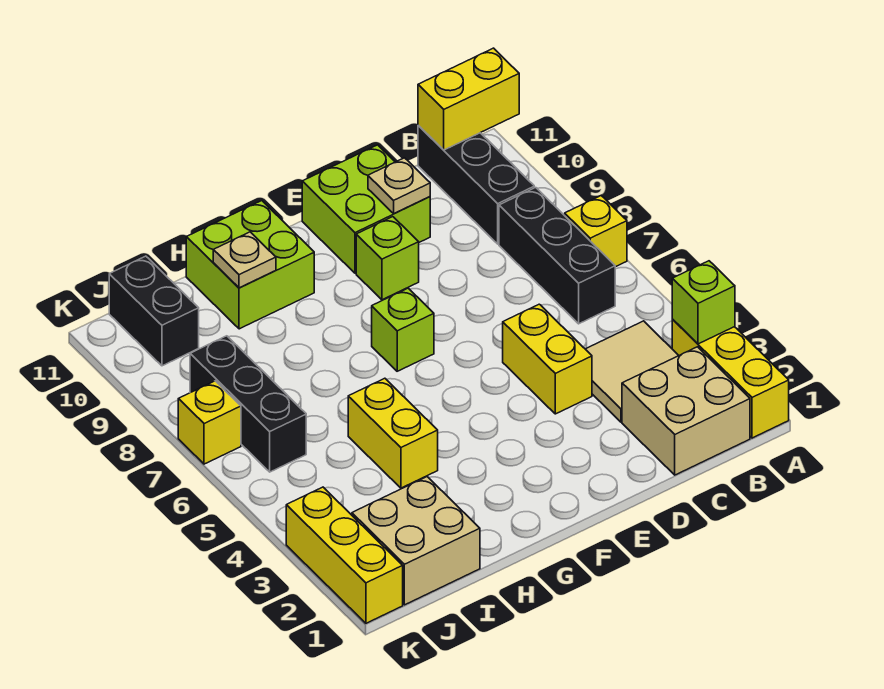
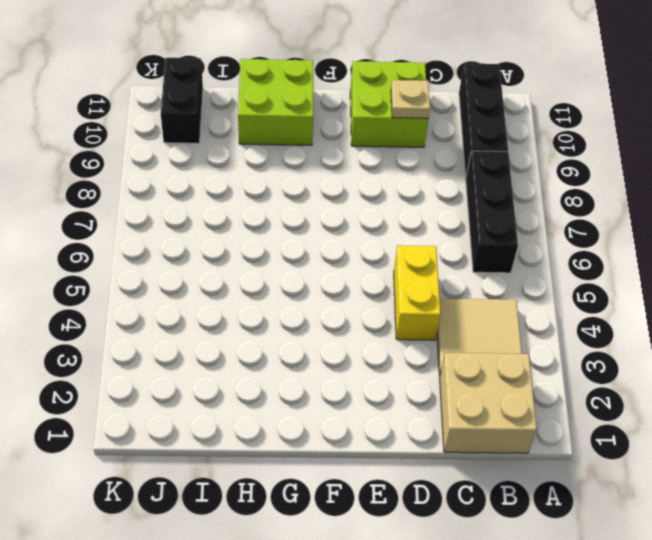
none -> yellow 1x3 brick [672,320,789,438]
none -> yellow 1x1 brick [565,196,627,267]
none -> lime 1x1 brick [356,217,419,300]

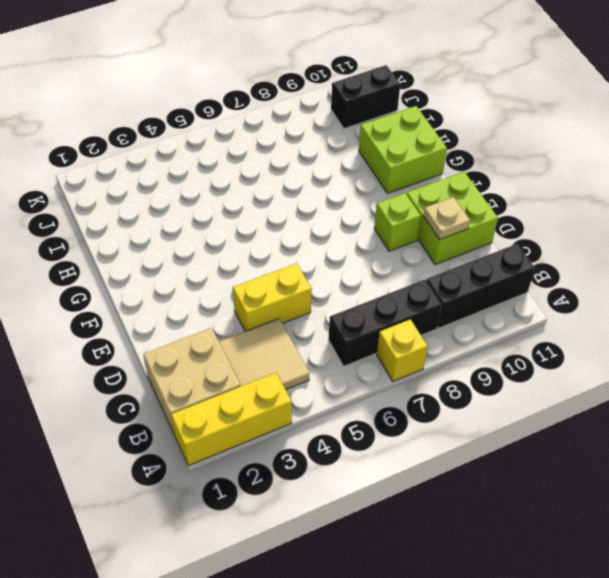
none -> lime 1x1 brick [372,288,434,371]
none -> yellow 1x2 brick [348,378,438,488]
none -> tan 2x2 brick [352,477,480,605]

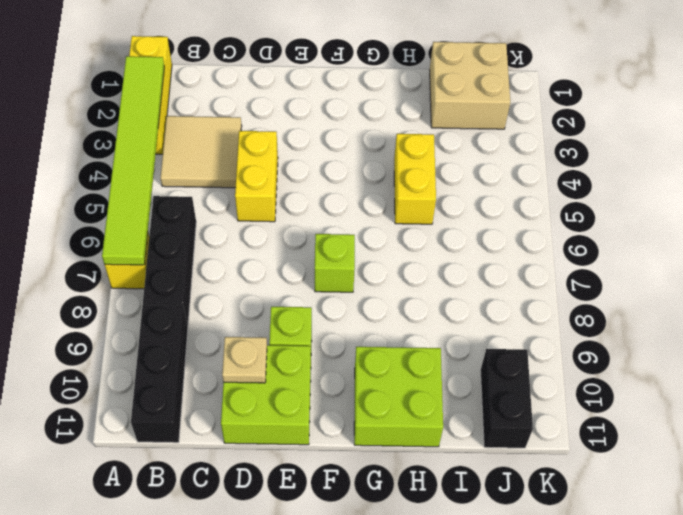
lime 1x6 tile [102,56,164,265] -> lime 1x1 brick [672,261,735,344]
none -> tan 2x2 brick [622,347,750,475]
none -> black 1x3 brick [190,336,306,472]
none -> yellow 1x3 brick [286,487,403,623]

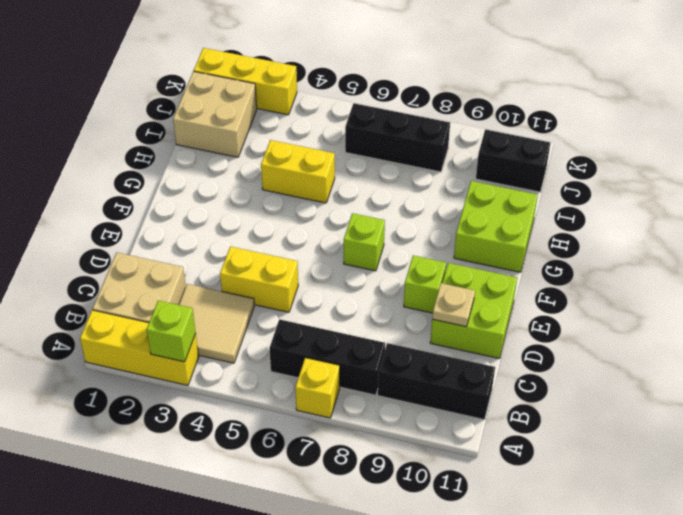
none -> yellow 1x1 brick [178,381,241,464]
none -> yellow 1x2 brick [418,48,519,150]
none -> tan 1x1 plate [213,232,276,288]

